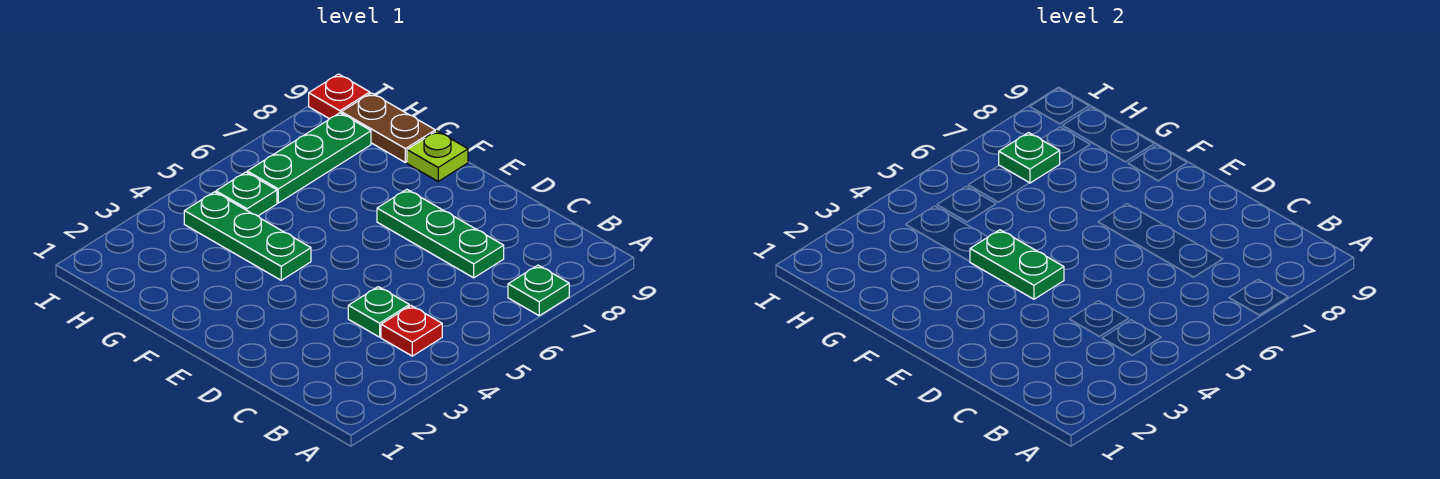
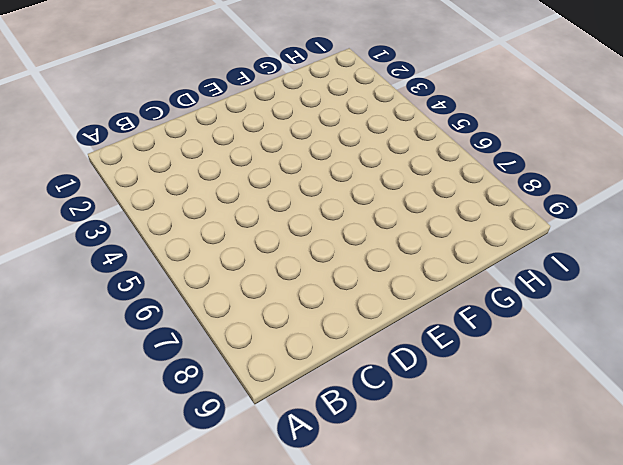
none -> green 1x1 plate [508,265,569,316]
none -> red 1x1 plate [381,306,442,356]
none -> green 1x1 plate [348,287,409,337]

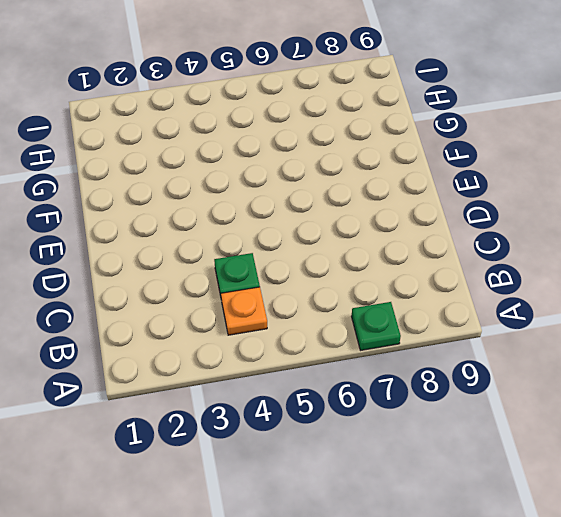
orange 1x1 plate [221,287,267,335] -> red 1x1 plate [381,306,442,356]
none -> green 1x3 plate [377,189,504,278]
none -> green 1x3 plate [184,192,311,280]
none -> lime 1x1 plate [407,131,468,181]

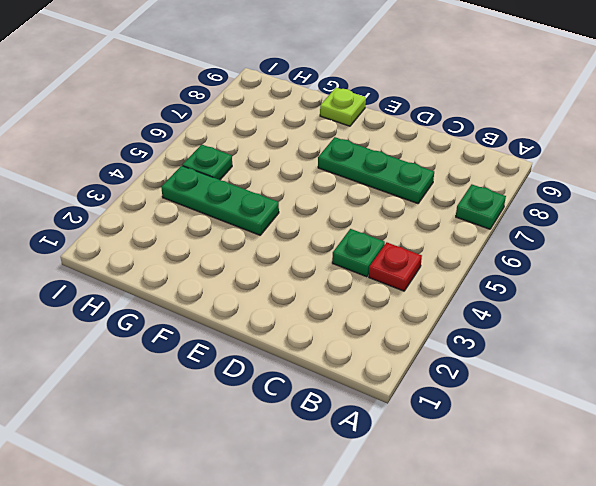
none -> brown 1x2 plate [341,93,435,162]
none -> green 1x3 plate [247,113,371,203]
none -> red 1x1 plate [309,74,370,119]

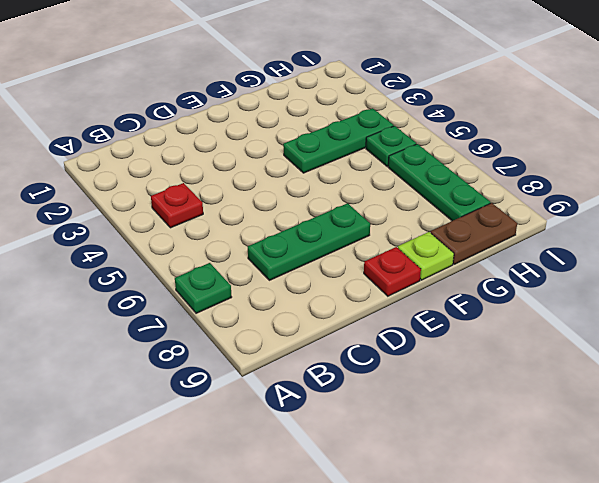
red 1x1 plate [364,247,421,296] -> red 1x1 plate moved to [309,74,370,119]
none -> green 1x1 plate [348,287,409,337]
none -> green 1x2 plate [970,230,1064,299]
none -> green 1x1 plate [999,133,1060,183]

